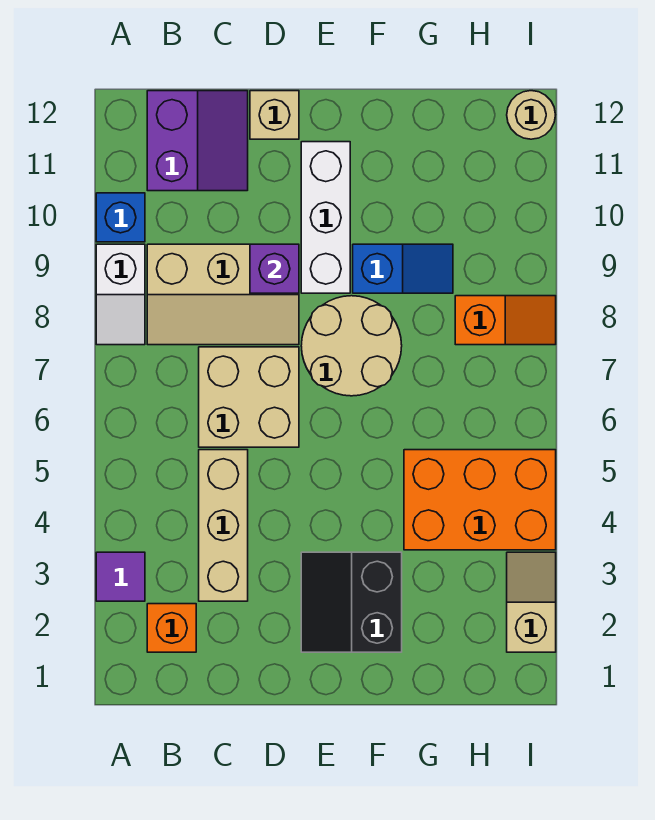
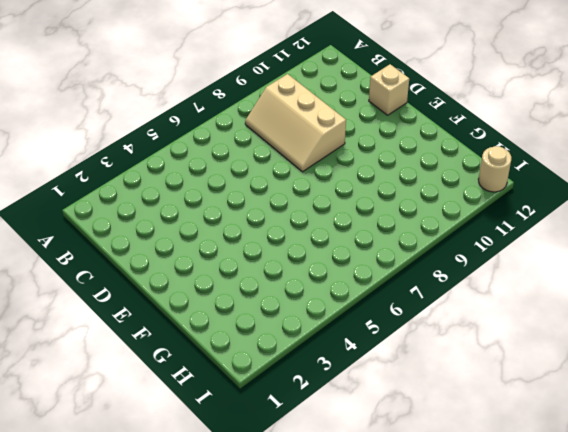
none -> purple 1x1 tile [96,552,145,601]
none -> white 1x2 slope [96,244,145,345]
none -> blue 1x1 brick [96,193,145,242]

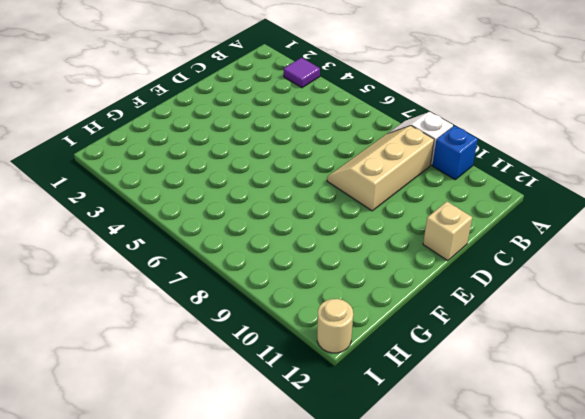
none -> orange 1x1 brick [147,604,196,652]
none -> purple 2x2 slope [147,91,248,191]
none -> tan 1x3 brick [199,450,248,601]

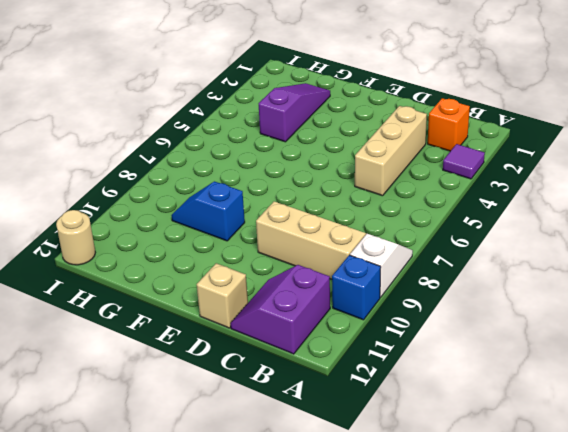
purple 1x3 slope [258,83,330,142] -> orange 2x3 brick [404,450,556,550]
none -> tan 2x2 brick [199,347,299,447]
none -> black 2x2 slope [301,552,402,652]
none -> tan 2x2 round brick [301,296,402,396]

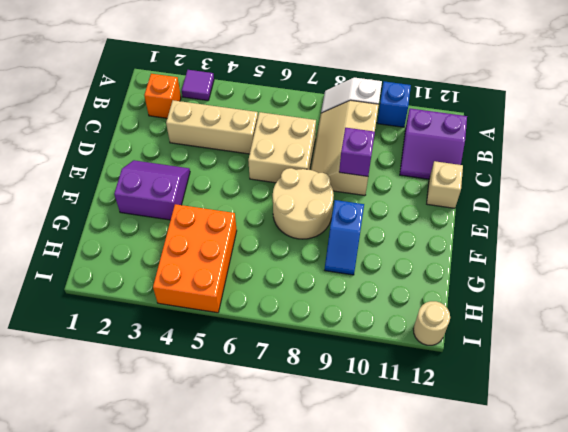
purple 2x2 slope [114,160,190,220] -> black 2x2 slope [301,552,402,652]
none -> white 1x3 brick [301,142,350,293]
none -> orange 1x2 slope [455,296,556,345]
none -> tan 1x2 slope [507,552,556,652]

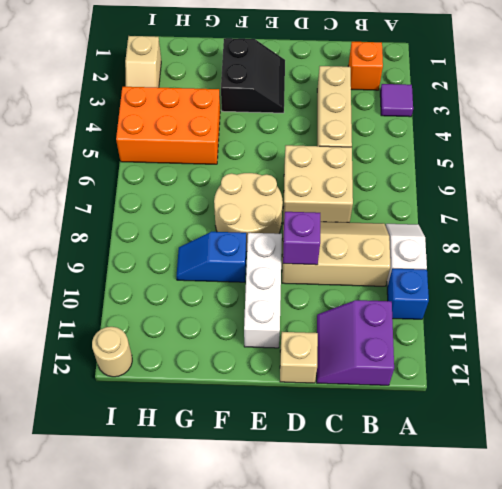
none -> orange 1x2 slope [455,296,556,345]

